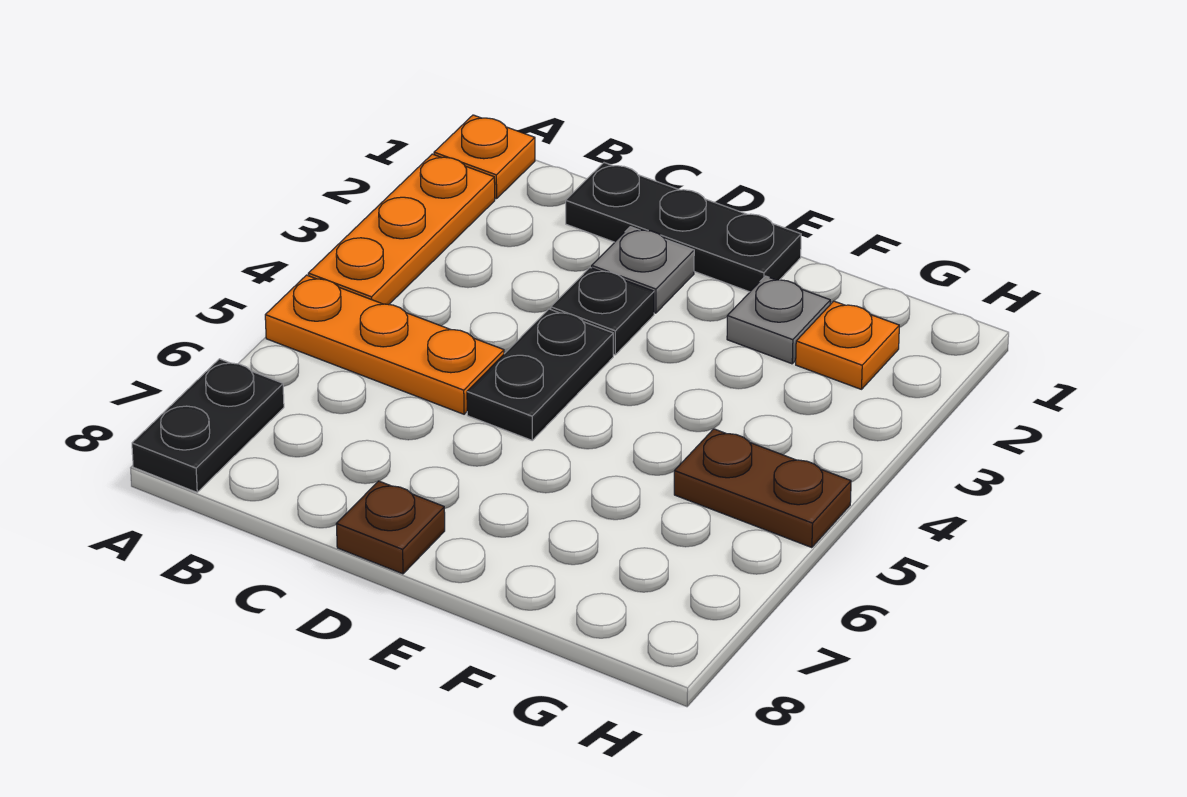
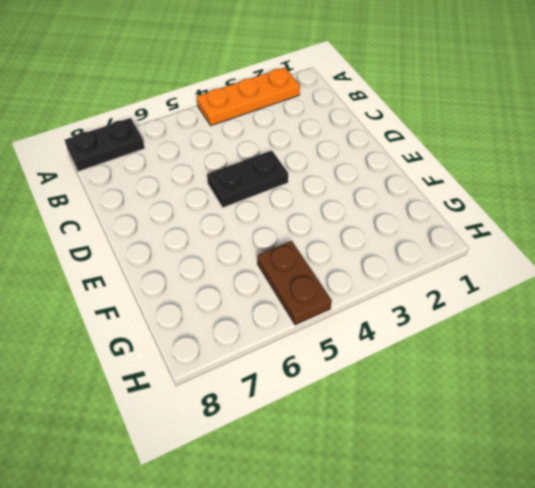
none -> orange 1x1 plate [434,115,535,199]
none -> orange 1x3 plate [265,275,504,414]
none -> black 1x3 plate [566,163,801,292]

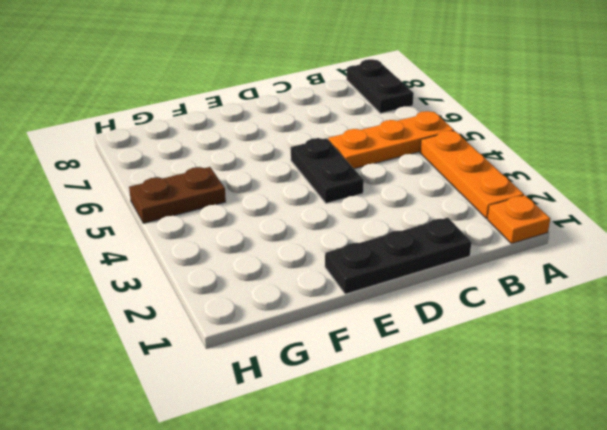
none -> grey 1x1 plate [592,227,694,313]
none -> black 1x1 plate [551,268,654,355]
none -> brown 1x1 plate [337,481,445,574]

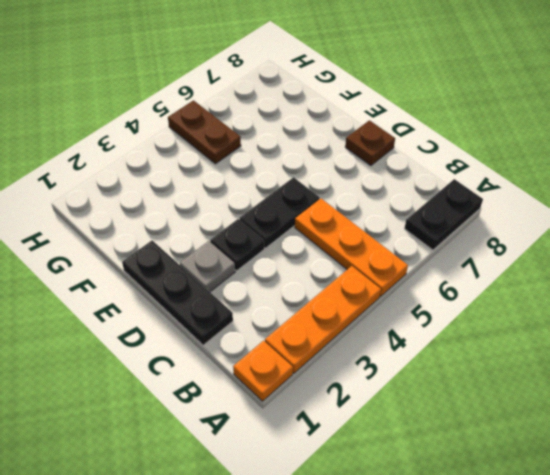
none -> grey 1x1 plate [727,276,830,364]
none -> orange 1x1 plate [796,301,899,389]

